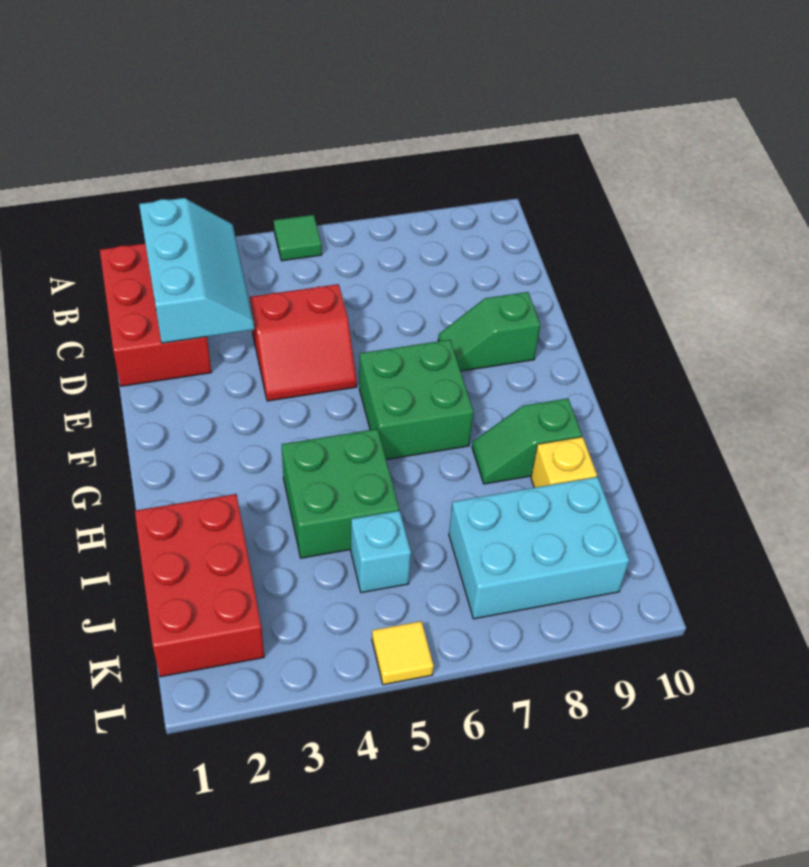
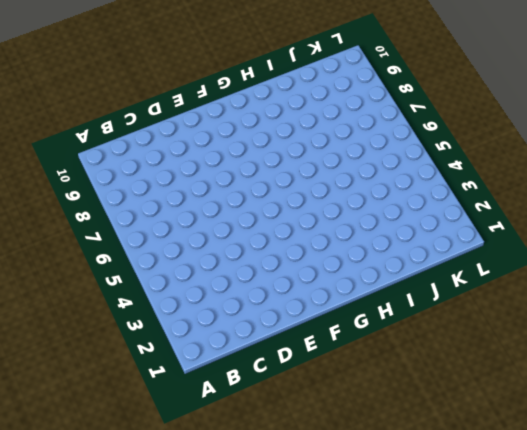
none -> green 1x1 tile [274,215,322,261]
none -> red 2x3 brick [100,244,211,386]
none -> red 2x2 slope [250,284,357,401]

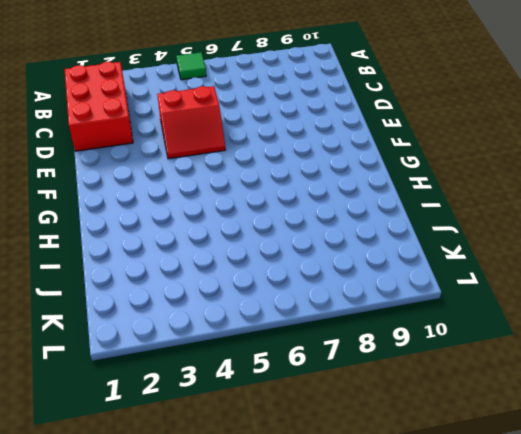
none -> green 1x2 slope [438,292,540,371]
none -> green 2x2 brick [359,340,474,460]
none -> green 2x2 brick [282,429,399,558]

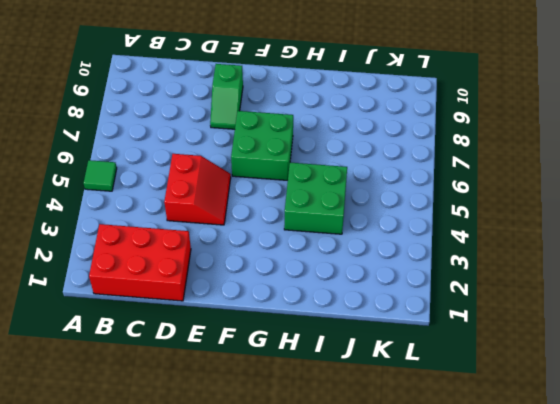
none -> green 1x2 slope [472,398,582,484]
none -> red 2x3 brick [135,494,264,677]
none -> yellow 1x1 brick [531,437,597,488]

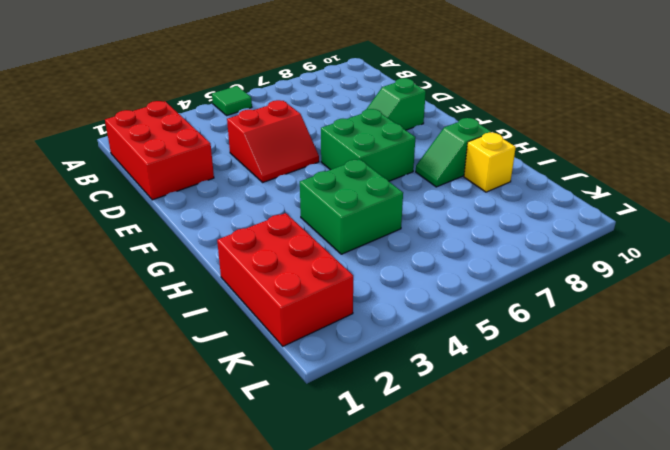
none -> cyan 1x1 brick [351,511,411,593]
none -> cyan 2x3 brick [449,477,629,619]
none -> yellow 1x1 tile [372,621,434,685]

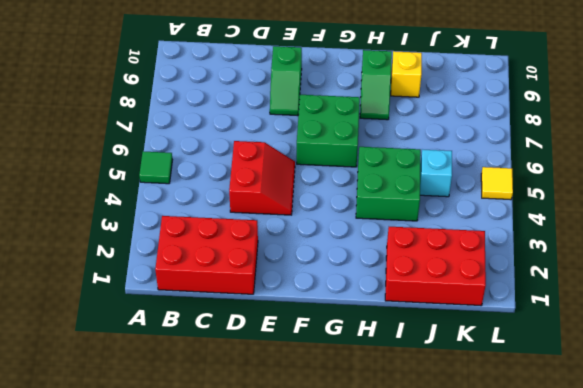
none -> cyan 2x3 brick [449,477,629,619]
none -> cyan 2x3 slope [139,198,254,343]

